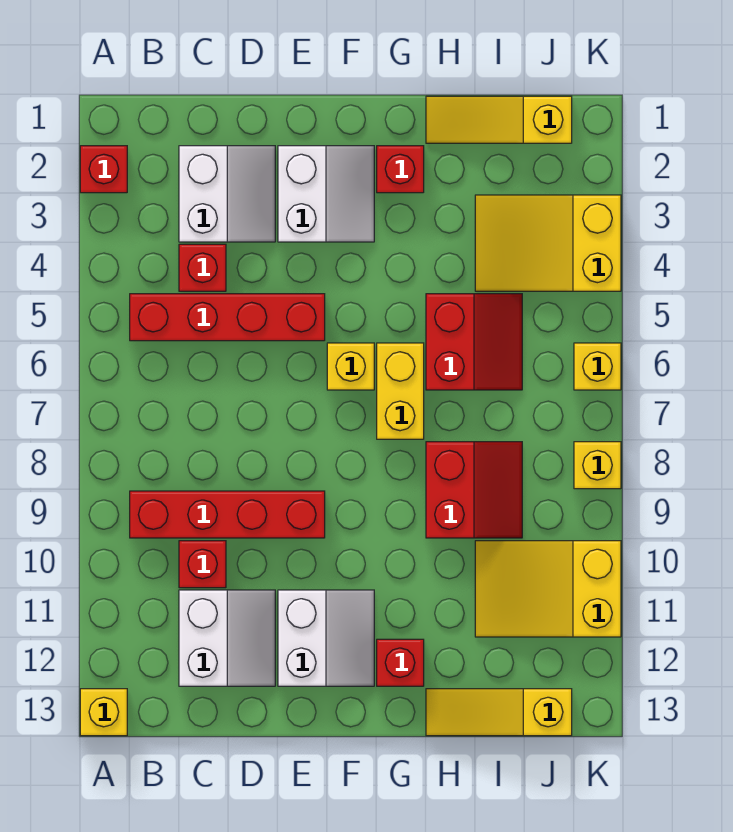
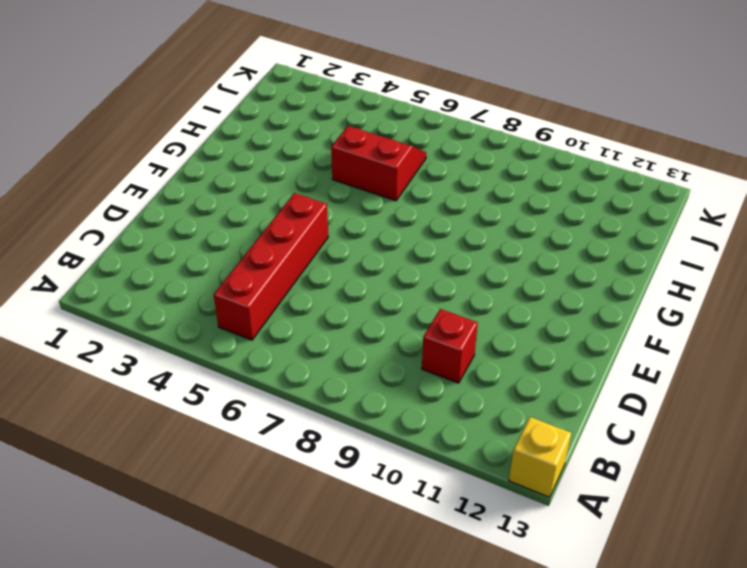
none -> red 1x1 brick [80,146,127,193]
none -> red 1x4 brick [130,491,325,538]
none -> white 2x2 slope [179,146,275,242]

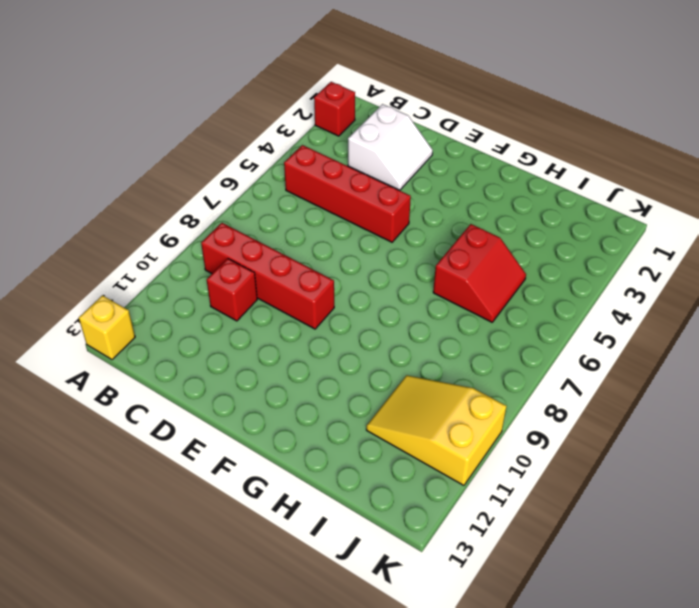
none -> red 1x1 brick [179,244,226,291]
none -> white 2x2 slope [179,590,275,686]
none -> white 2x2 slope [278,146,374,242]

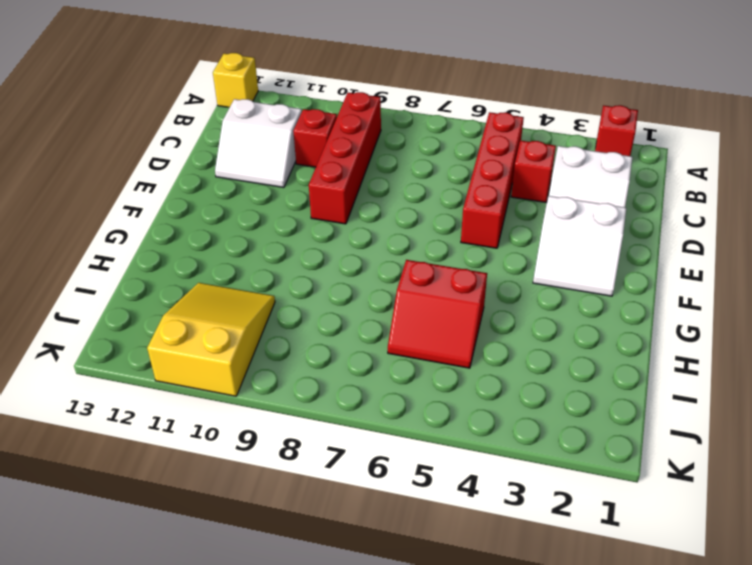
none -> white 2x2 slope [278,590,374,686]
none -> yellow 1x1 brick [327,343,374,390]
none -> red 1x1 brick [377,146,424,193]

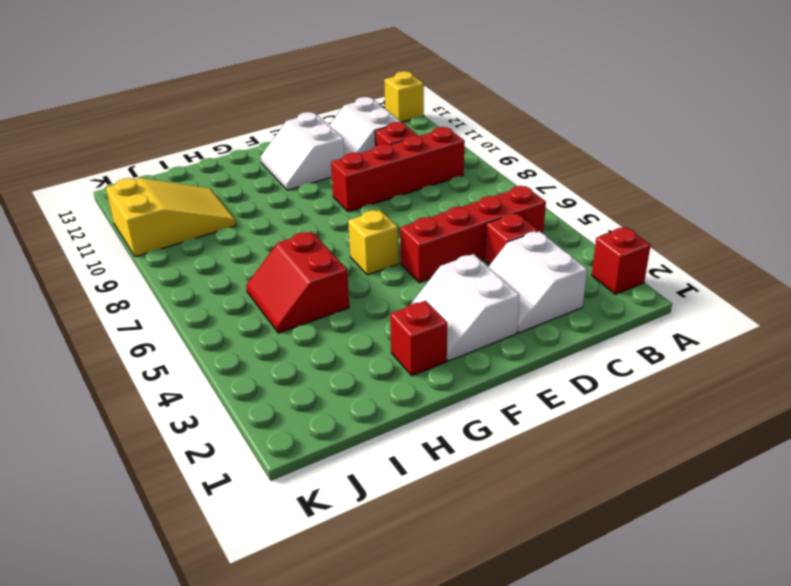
none -> yellow 1x2 brick [377,343,424,439]
none -> red 1x1 brick [377,639,424,686]
none -> yellow 1x3 slope [426,96,572,143]

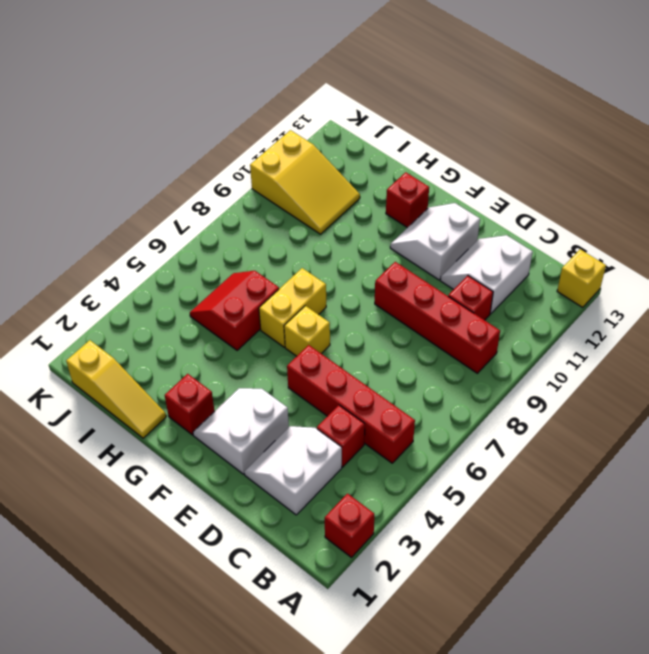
none -> red 2x2 slope [426,442,522,538]
none -> yellow 1x3 slope [426,689,572,736]
none -> yellow 2x3 slope [475,195,621,291]

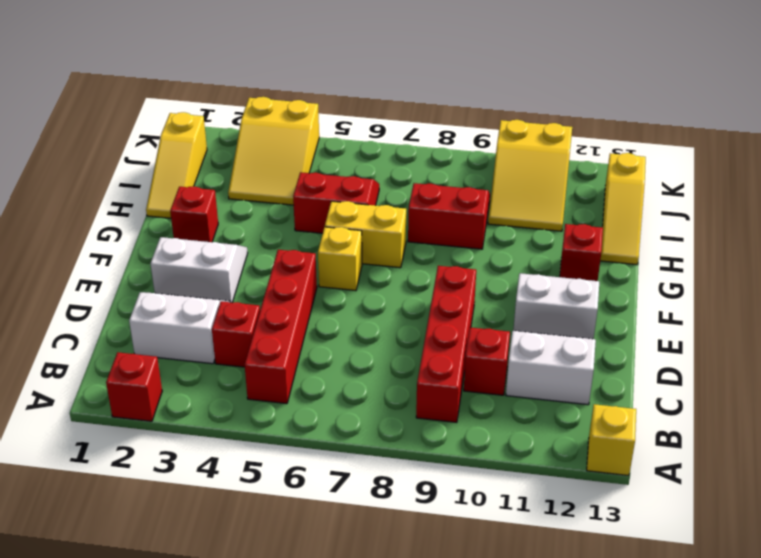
none -> yellow 1x1 brick [574,343,621,390]
none -> yellow 1x1 brick [574,442,621,489]

